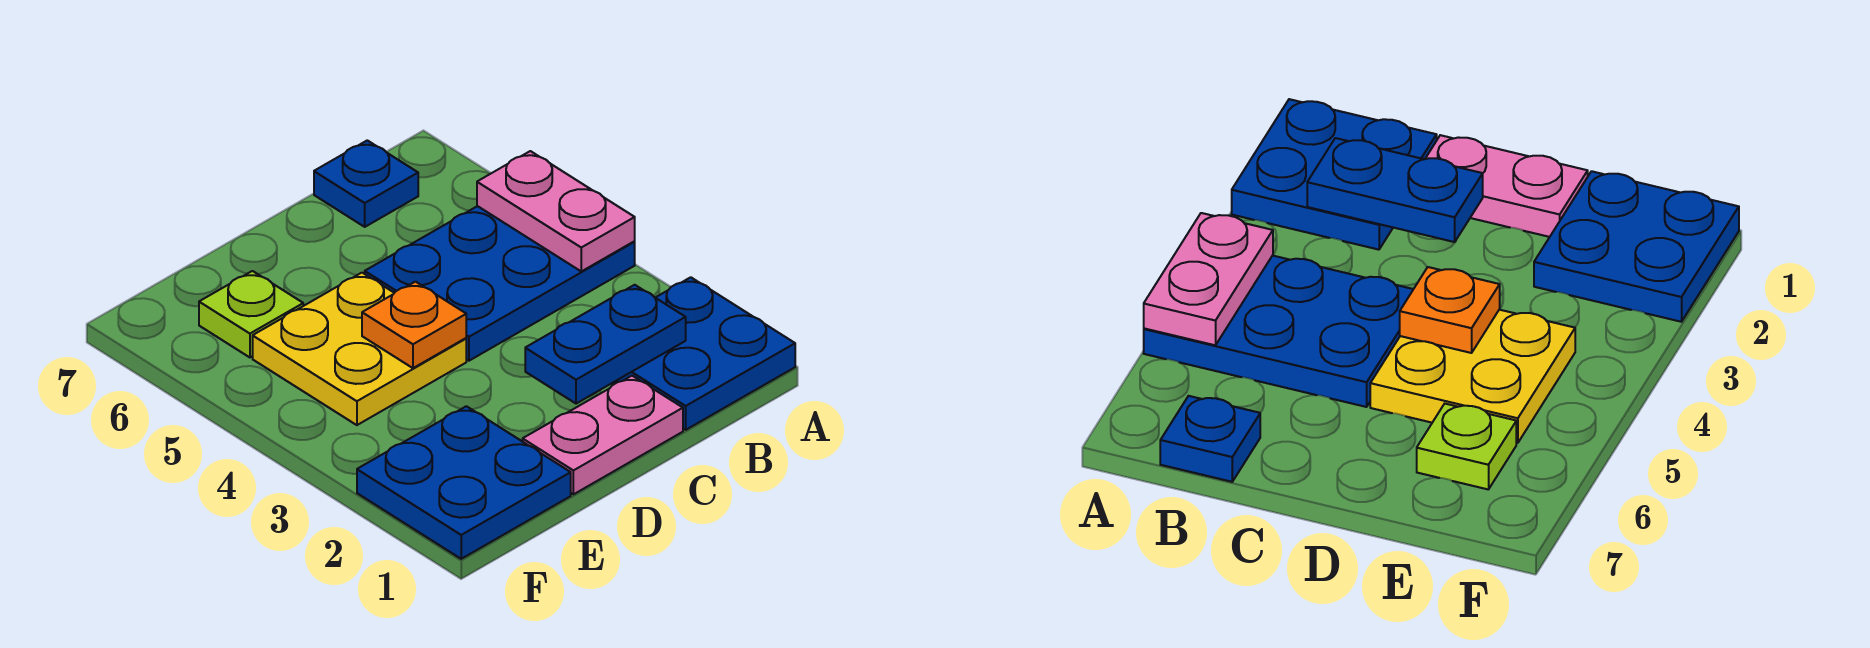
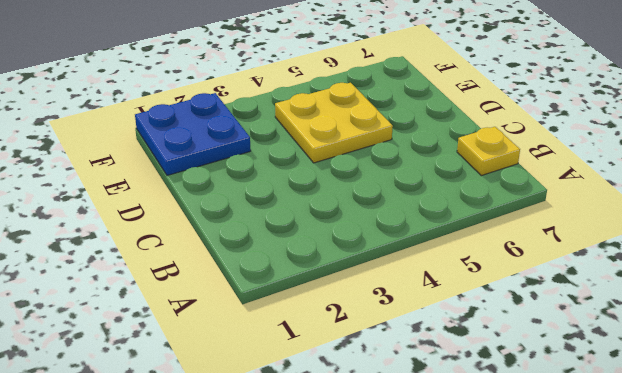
yellow 1x1 plate [457,127,520,176] -> blue 1x1 plate [314,140,418,227]
none -> blue 2x2 plate [612,277,795,430]
none -> blue 2x3 plate [365,206,635,361]

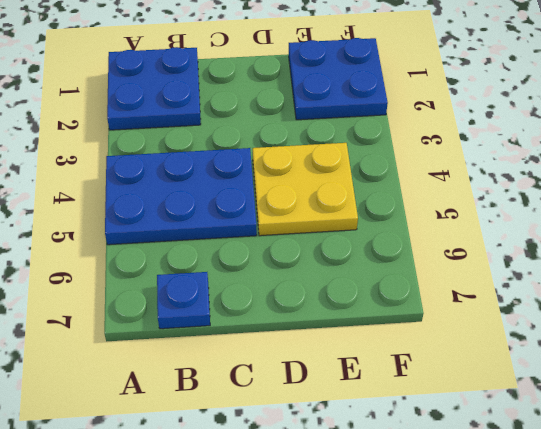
none -> pink 1x2 plate [523,376,683,494]
none -> lime 1x1 plate [199,271,303,357]

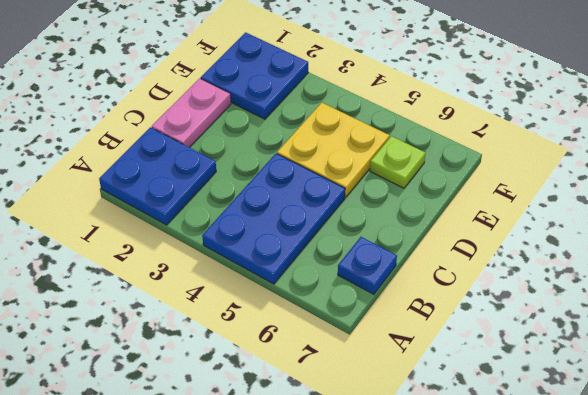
none -> pink 1x2 plate [477,151,635,271]
none -> blue 1x2 plate [525,285,686,404]

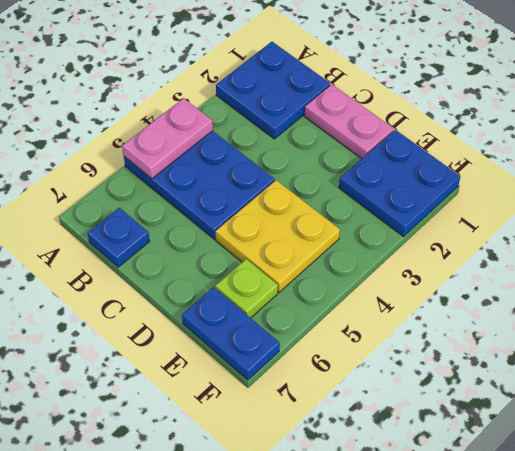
blue 1x2 plate [182,287,280,380] -> blue 1x2 plate moved to [525,285,686,404]
none -> orange 1x1 plate [362,282,466,368]

